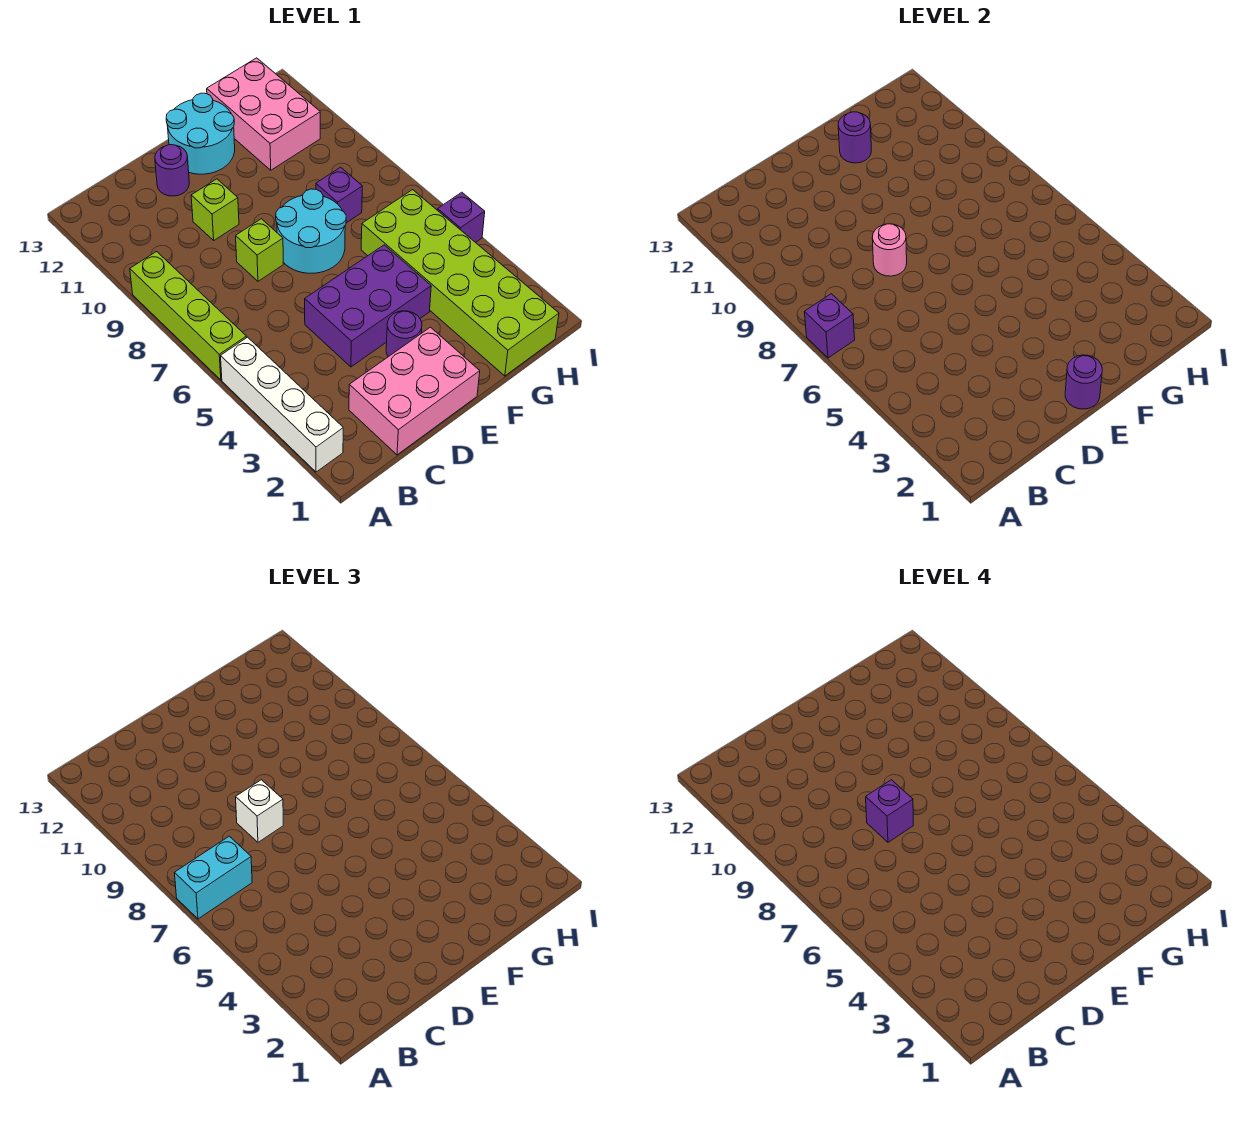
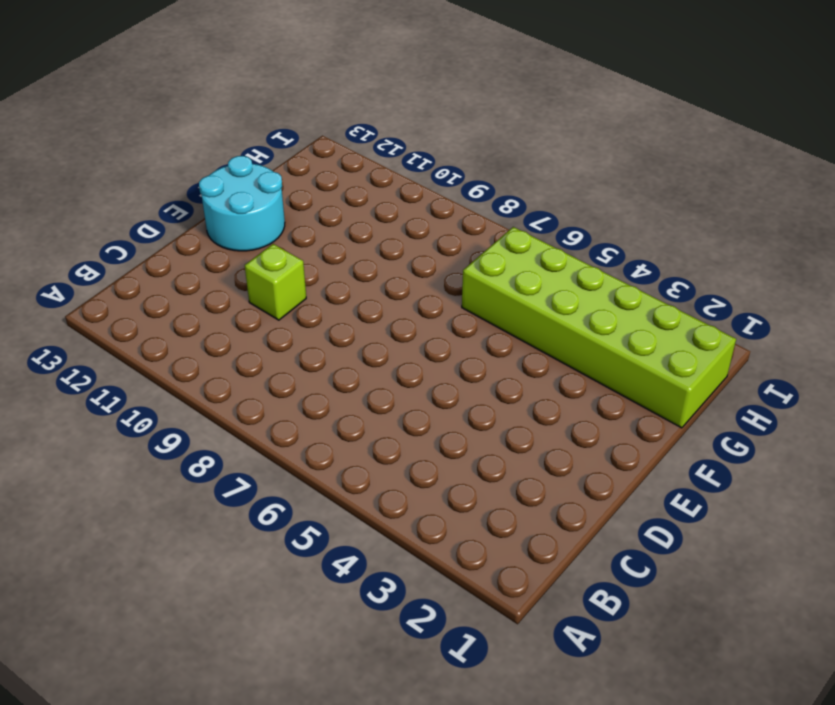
none -> white 1x4 brick [221,337,343,472]
none -> lime 1x4 brick [130,252,247,380]
none -> pink 2x3 brick [349,327,480,455]

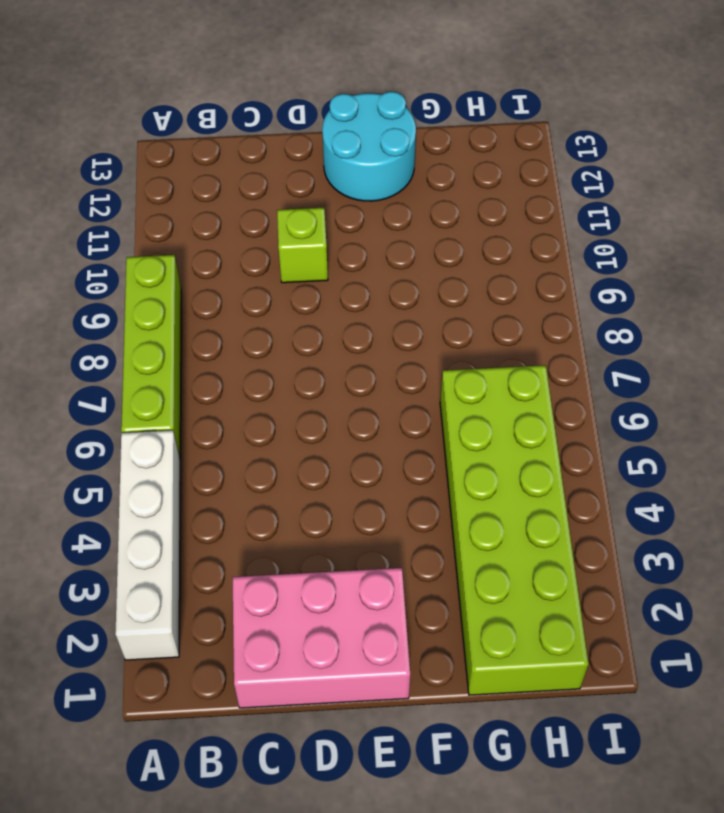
none -> purple 2x3 brick [305,245,431,367]
none -> lime 1x1 brick [236,219,283,281]
none -> purple 1x1 round brick [155,145,189,196]

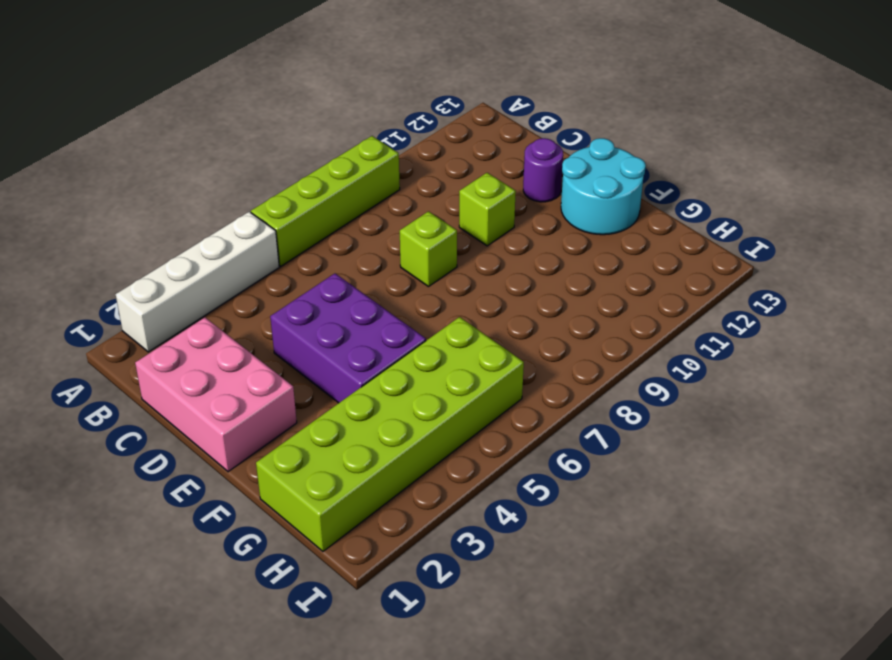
none -> purple 1x1 round brick [386,311,422,357]
none -> cyan 2x2 round brick [276,189,346,273]
none -> purple 1x1 brick [316,167,362,223]

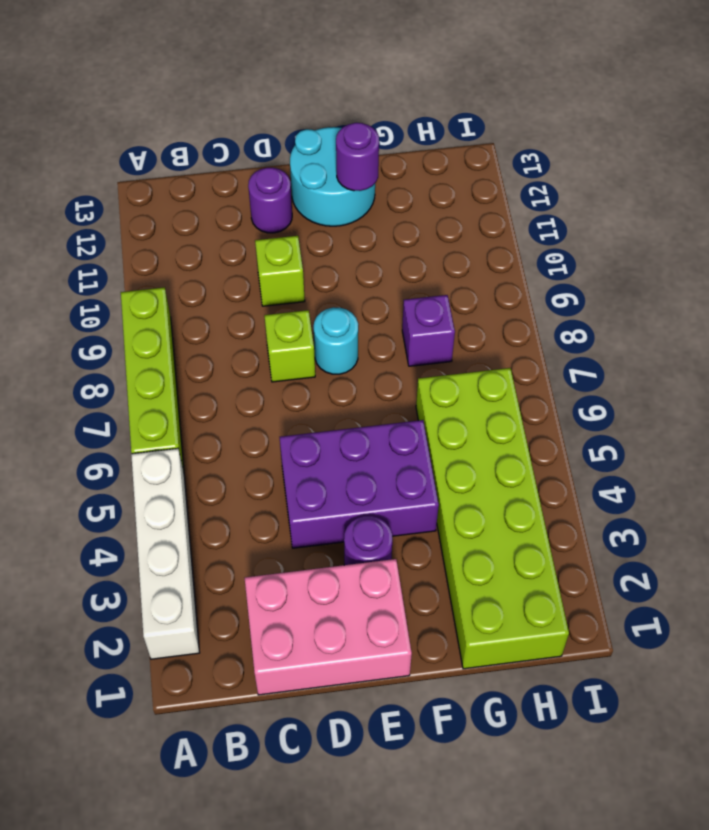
cyan 1x1 round brick [314,307,358,374] -> cyan 2x2 round brick [276,189,346,273]
none -> pink 2x3 brick [207,58,320,170]
none -> purple 1x1 brick [437,192,485,243]
none -> purple 1x1 brick [805,294,855,358]

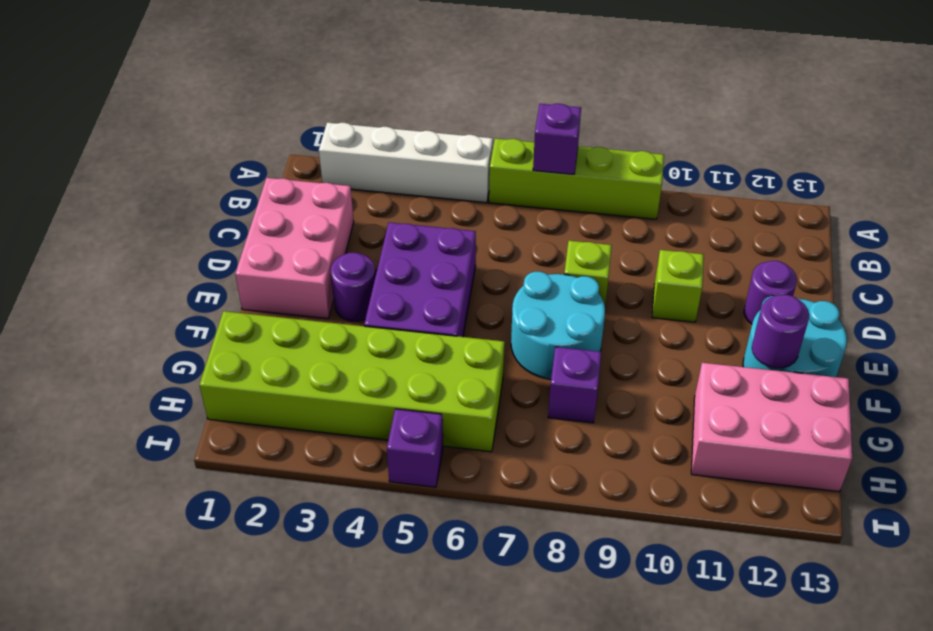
none -> pink 1x1 round brick [872,224,907,276]
none -> purple 1x1 round brick [1065,355,1102,409]
none -> cyan 1x2 brick [175,836,252,919]

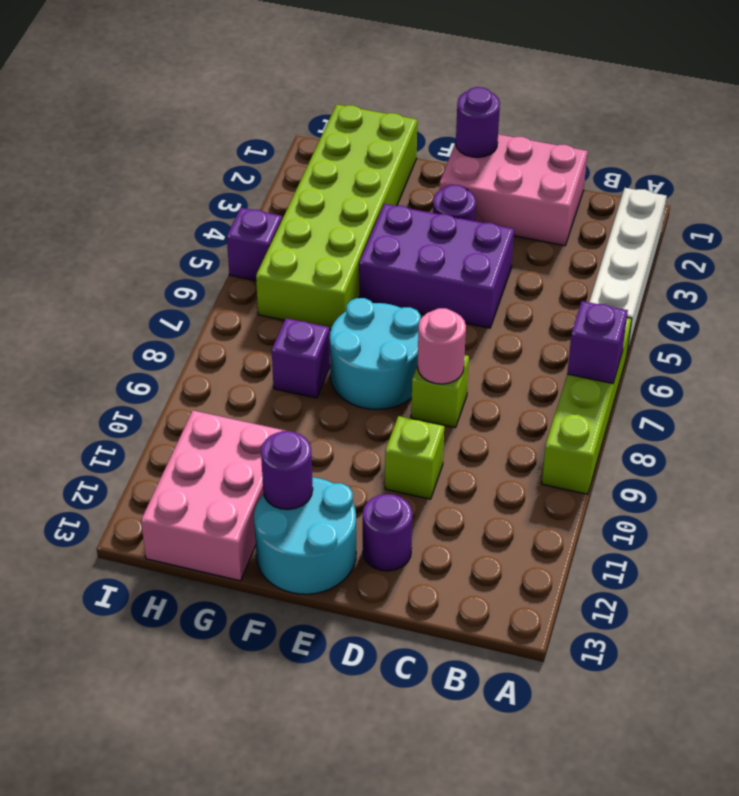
none -> cyan 1x2 brick [175,836,252,919]
none -> white 1x1 brick [236,780,283,842]
none -> purple 1x1 brick [866,780,913,842]

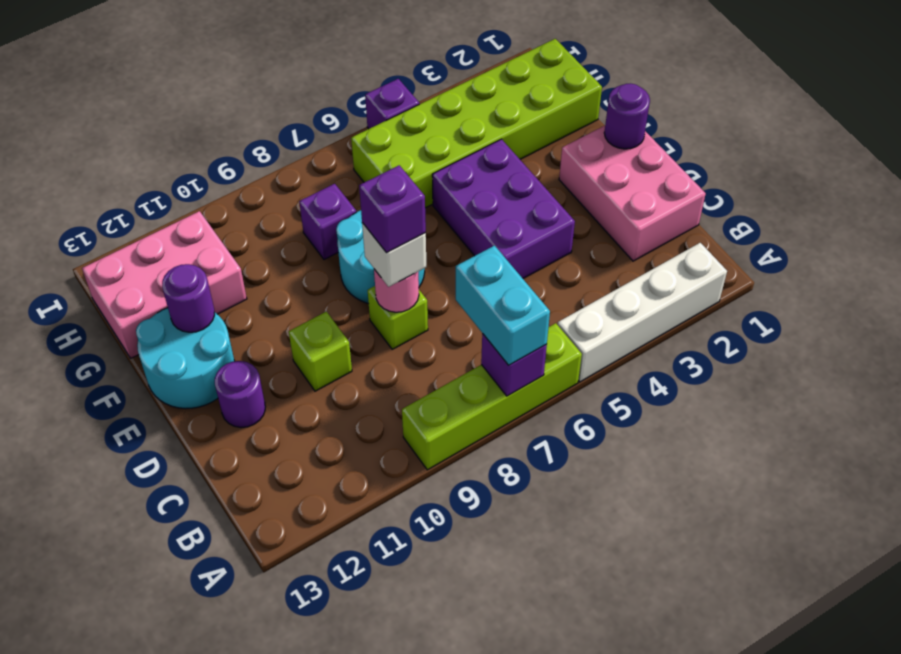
none -> purple 1x1 round brick [386,311,422,357]

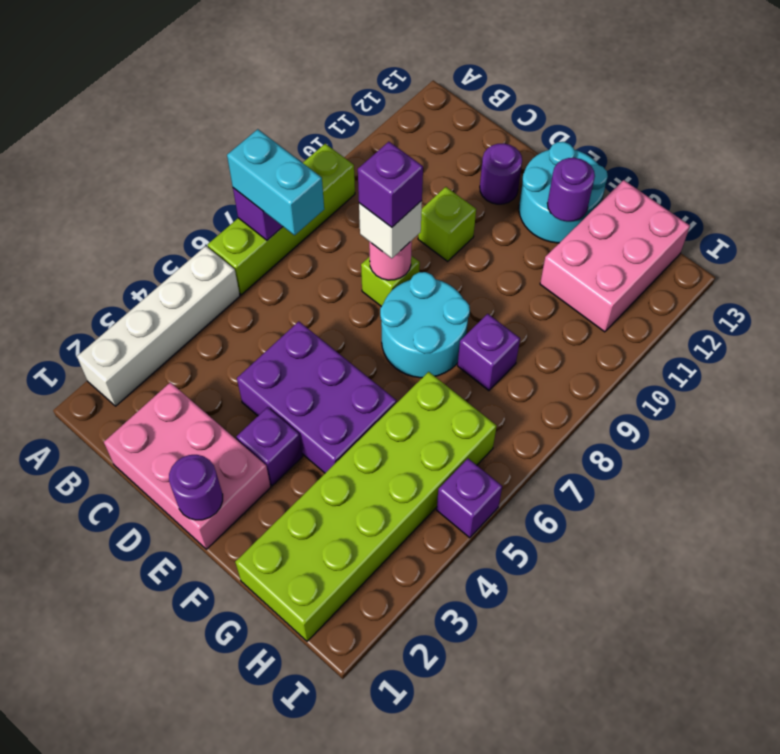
purple 1x1 brick [236,407,302,486] -> purple 1x1 round brick [386,311,422,357]

